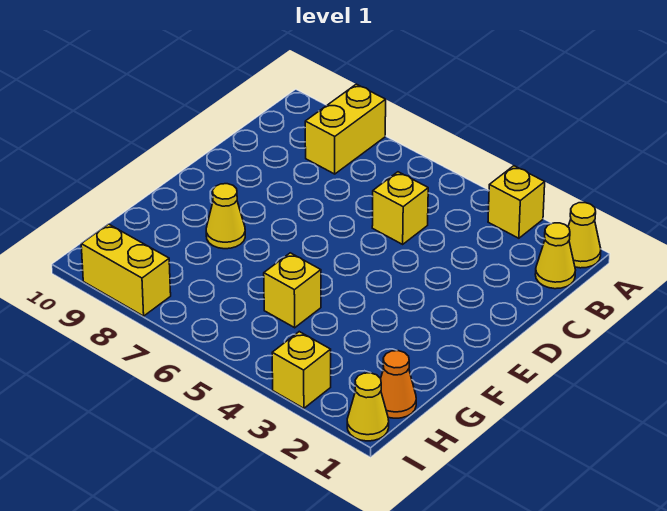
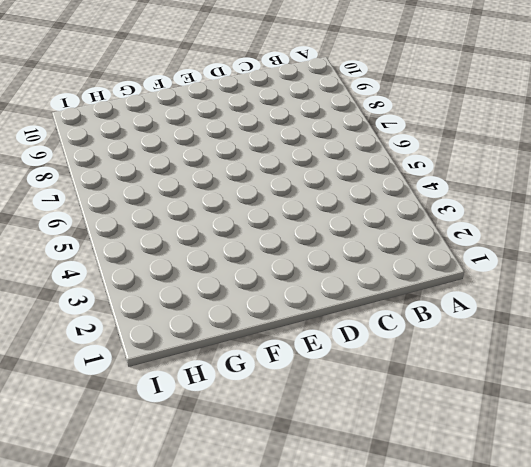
none -> yellow 1x1 cone [568,203,601,268]
none -> yellow 1x1 brick [488,166,545,238]

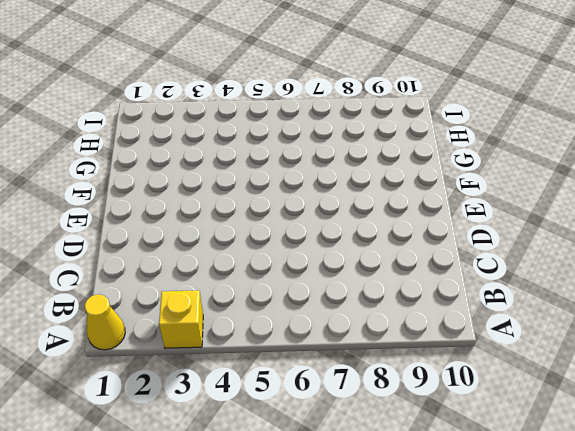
none -> yellow 1x2 brick [305,84,386,174]
none -> yellow 1x1 cone [535,223,575,289]

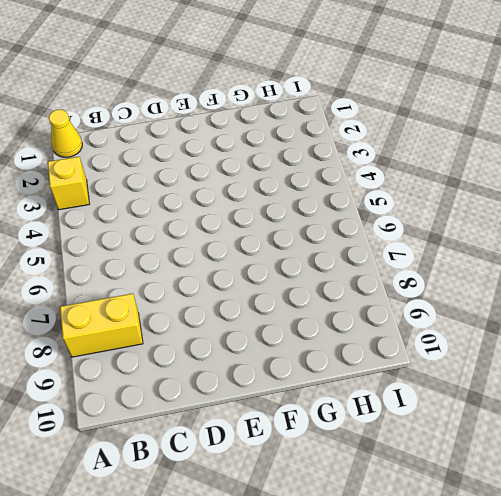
none -> yellow 1x1 cone [535,223,575,289]
none -> yellow 1x1 brick [372,172,428,244]

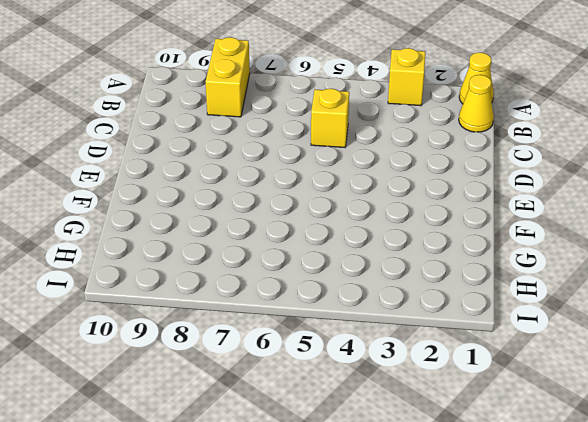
none -> yellow 1x1 cone [206,184,245,249]
none -> yellow 1x1 brick [264,253,321,328]

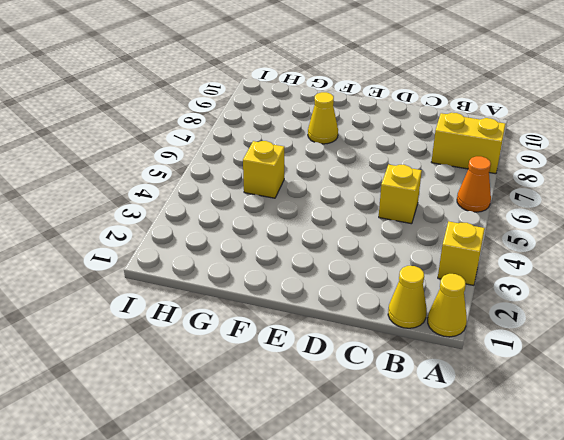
orange 1x1 cone [457,156,491,212] -> orange 1x1 cone moved to [381,351,416,418]
none -> yellow 1x1 cone [347,373,389,441]
none -> yellow 1x1 brick [272,332,331,408]

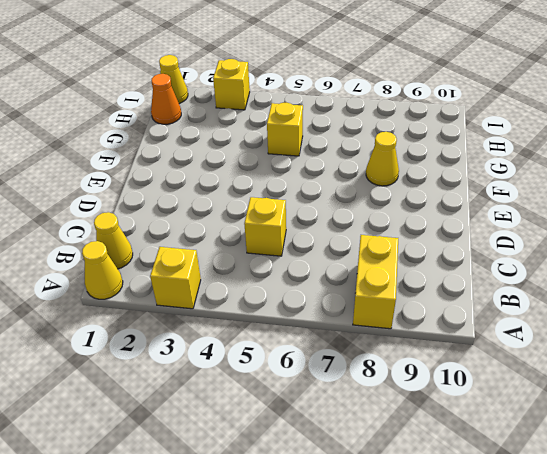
none -> yellow 1x2 brick [81,224,171,316]

